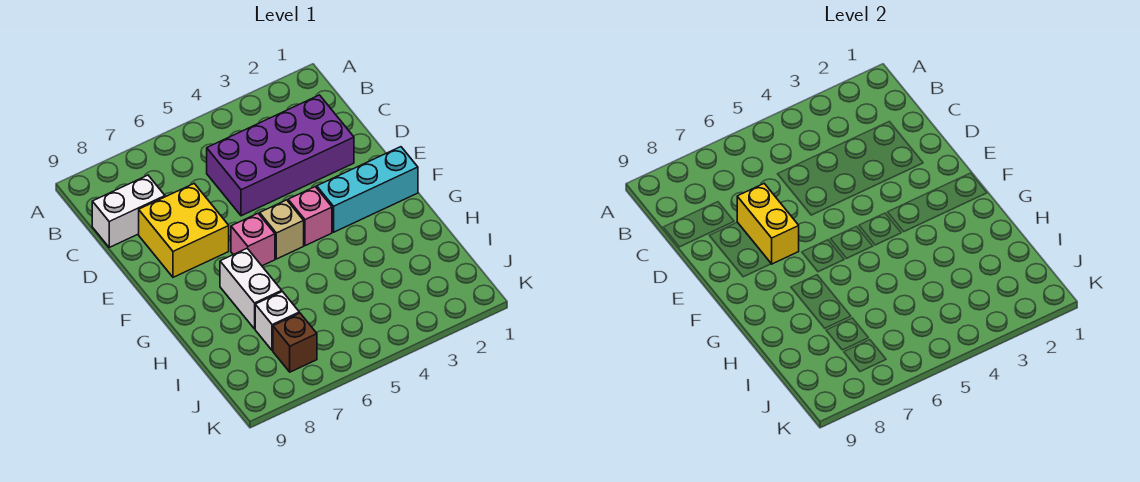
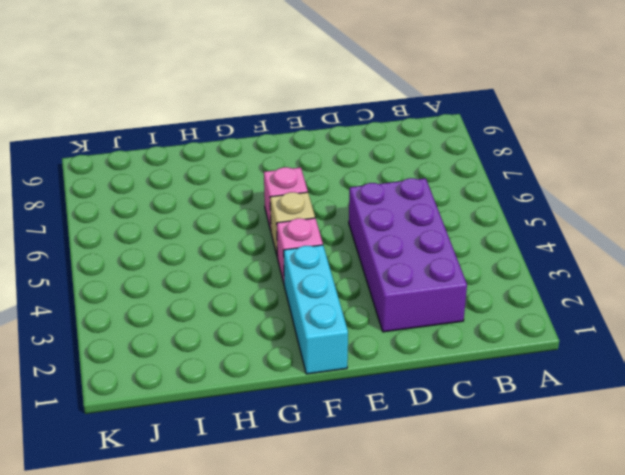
none -> white 1x2 brick [92,175,165,247]
none -> yellow 2x2 brick [139,184,229,277]

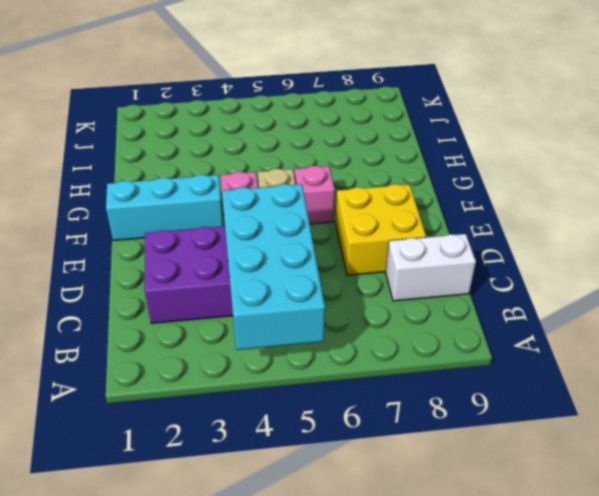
cyan 2x4 brick [222,184,325,350] -> none
none -> white 1x2 brick [220,248,282,329]
none -> white 1x1 brick [255,292,299,351]

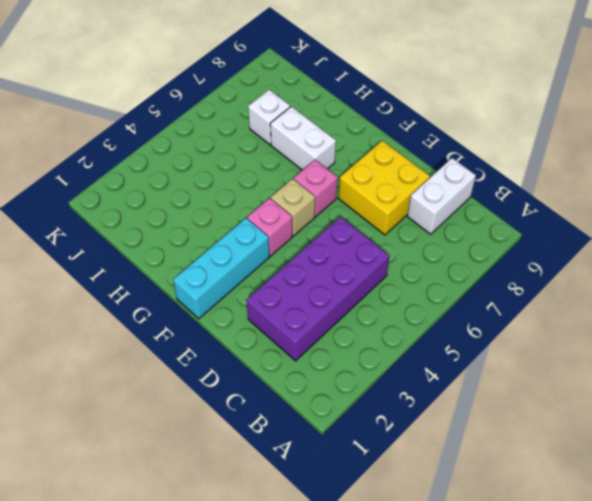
none -> brown 1x1 brick [273,313,317,372]
none -> yellow 1x2 brick [737,184,799,264]

